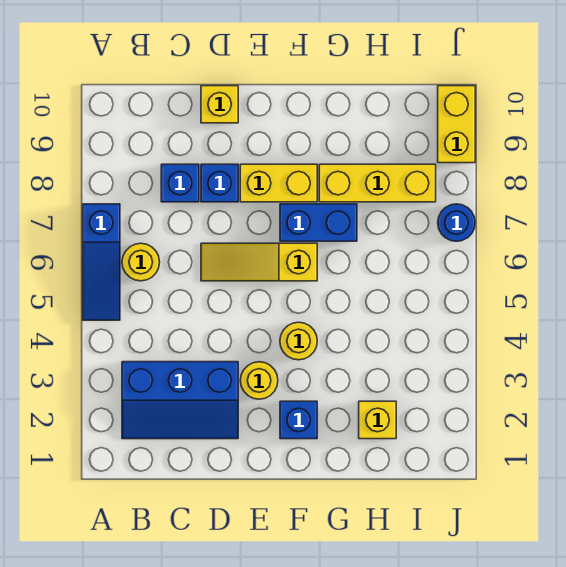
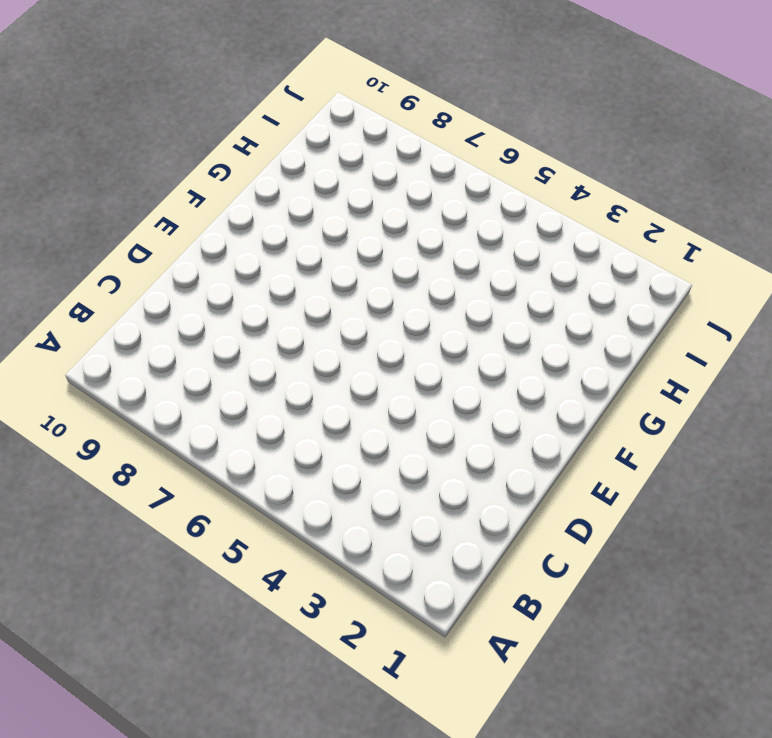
none -> blue 1x3 slope [83,204,120,320]
none -> blue 2x3 slope [122,362,238,439]
none -> yellow 1x1 round brick [122,243,160,281]

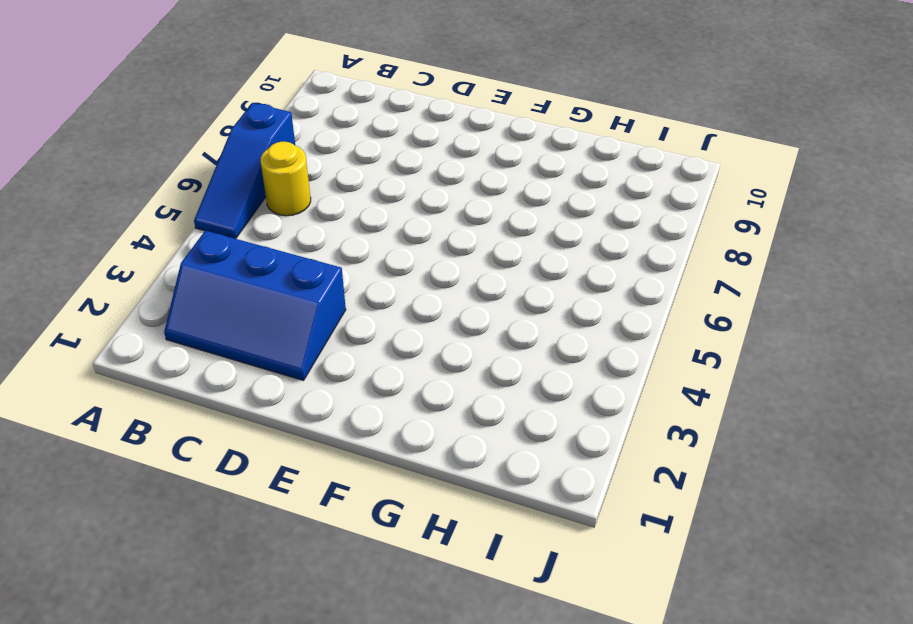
none -> blue 1x1 brick [161,164,199,202]
none -> yellow 1x3 slope [201,243,317,281]
none -> blue 1x1 brick [201,164,238,202]

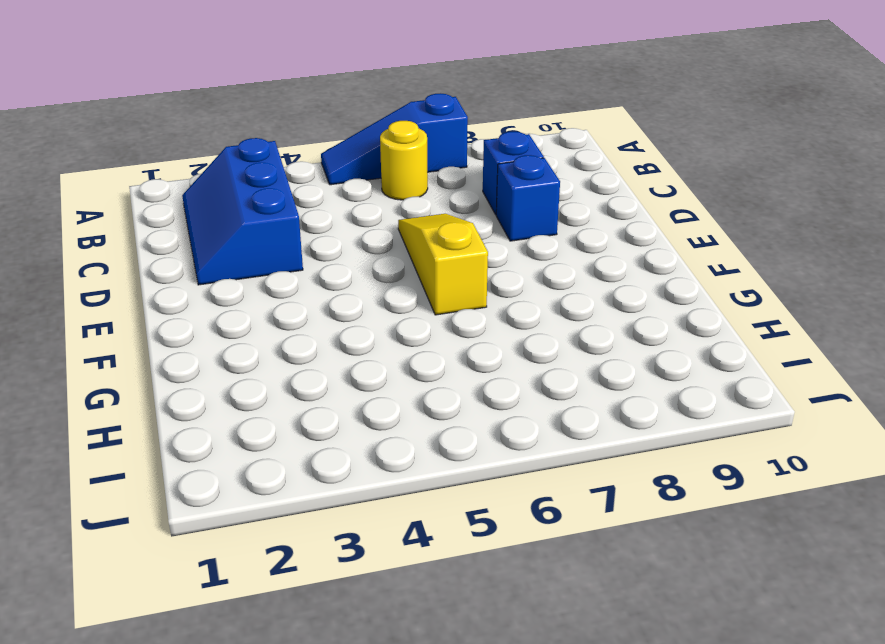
none -> yellow 1x1 brick [201,86,238,123]
none -> yellow 1x1 round brick [240,362,278,399]
none -> yellow 1x2 brick [240,164,317,202]

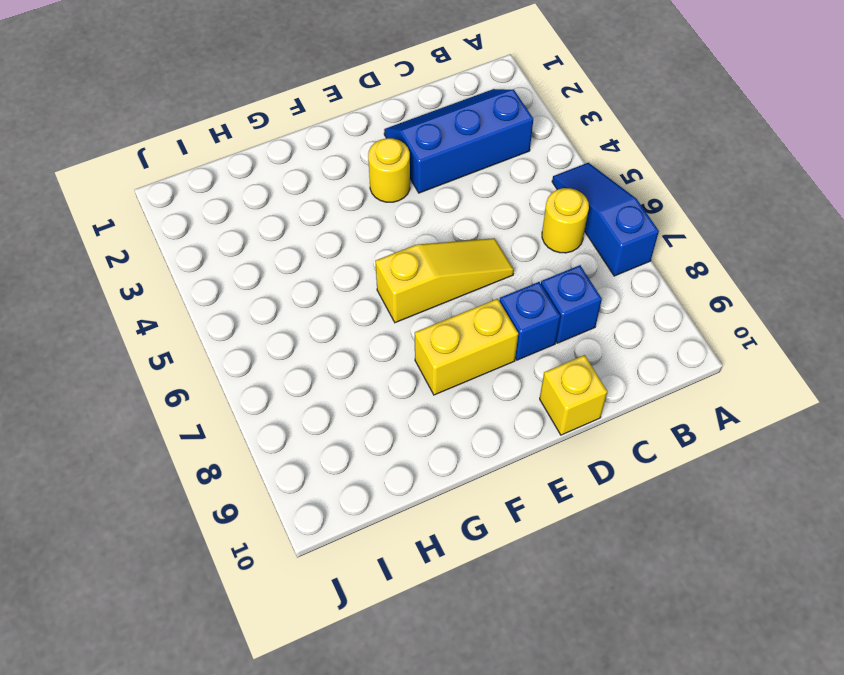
none -> blue 1x1 brick [280,401,317,439]
none -> yellow 1x1 round brick [280,322,317,360]
none -> blue 1x2 brick [280,204,357,241]

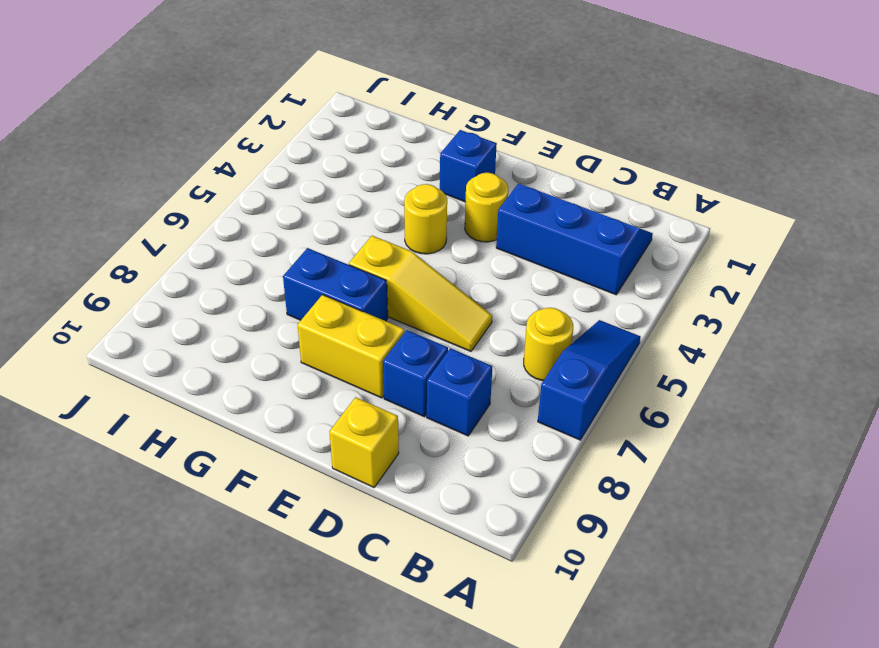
none -> yellow 1x3 brick [319,164,436,202]
none -> yellow 1x1 brick [359,401,396,439]
none -> blue 1x1 round brick [438,204,475,241]

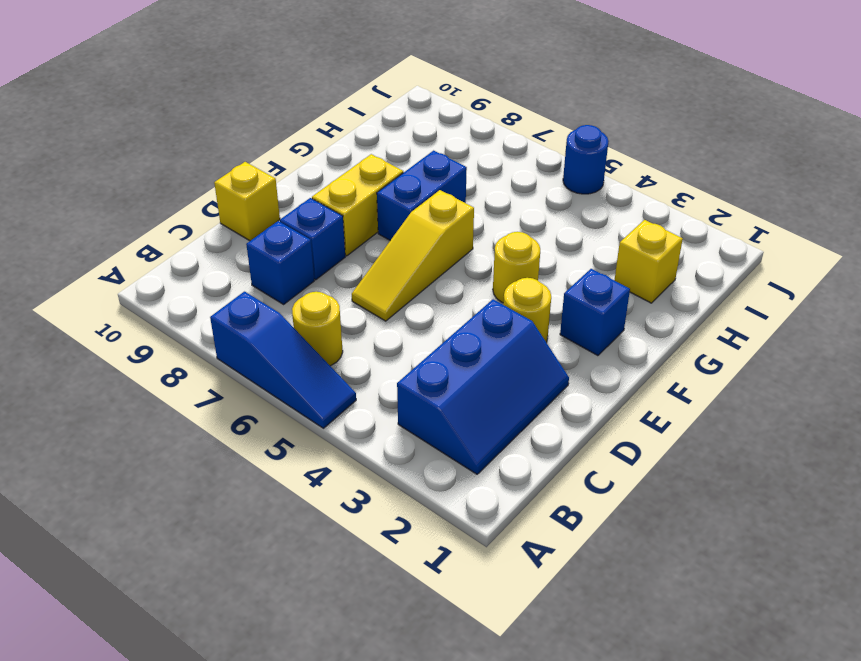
blue 1x1 round brick [563,125,609,194] -> blue 1x1 round brick moved to [438,204,475,241]
none -> yellow 1x3 brick [319,164,436,202]
none -> yellow 1x2 brick [438,86,475,163]

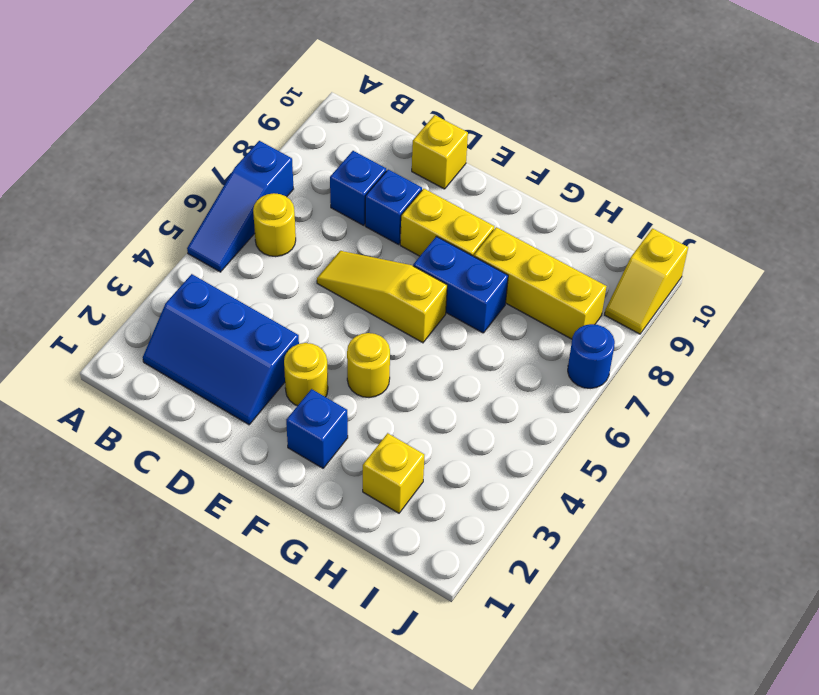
yellow 1x2 slope [605,229,688,334] -> yellow 1x2 brick [438,86,475,163]

